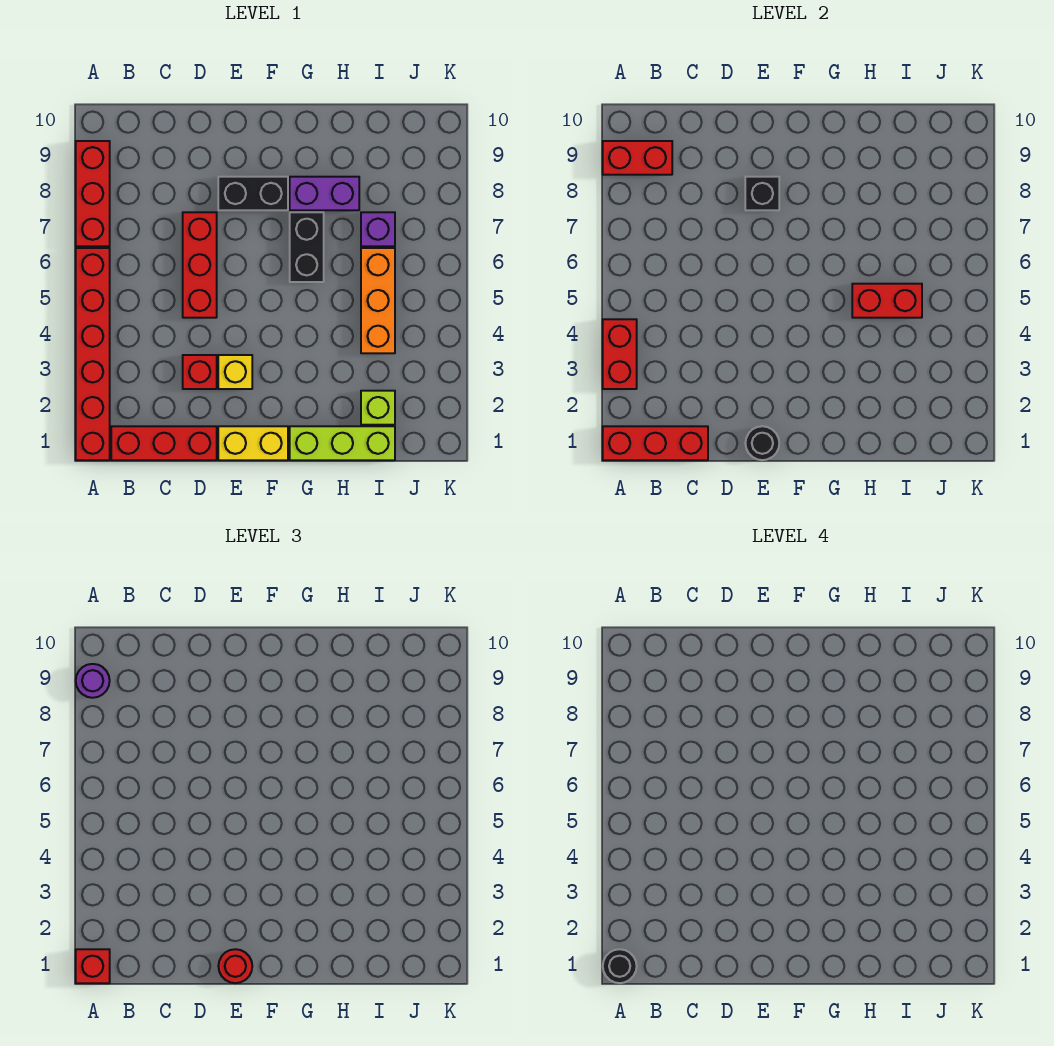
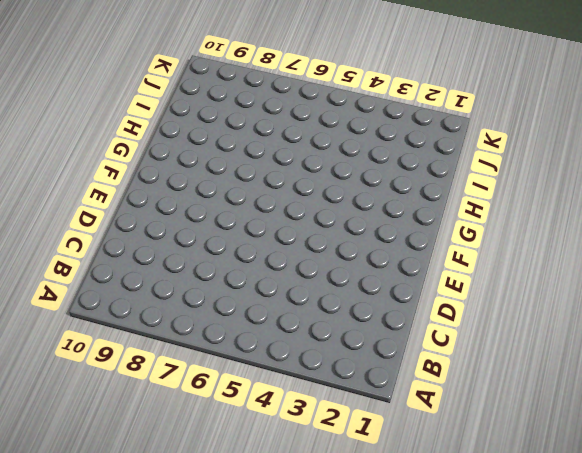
none -> red 1x6 brick [76,248,110,460]
none -> red 1x3 brick [76,141,110,246]
none -> red 1x3 brick [111,426,217,460]

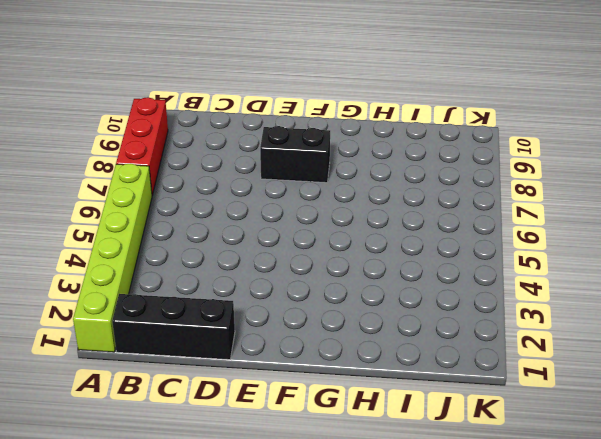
lime 1x6 brick [73,164,152,352] -> red 1x6 brick [76,248,110,460]
black 1x3 brick [112,294,235,360] -> red 1x3 brick [111,426,217,460]
none -> red 1x1 brick [183,355,217,389]
none -> red 1x3 brick [183,212,217,318]
none -> yellow 1x2 brick [218,426,288,460]

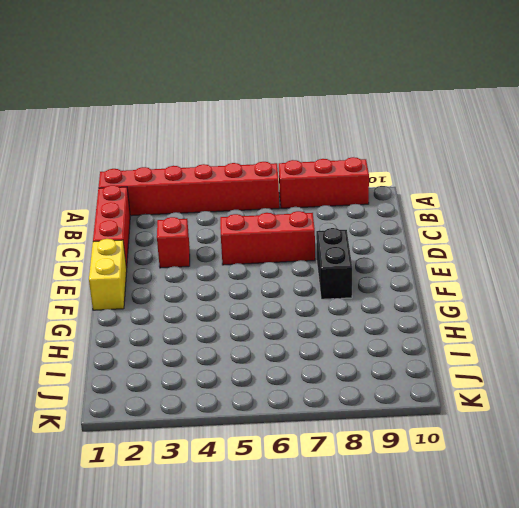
none -> yellow 1x1 brick [218,355,252,389]
none -> lime 1x3 brick [290,426,395,460]
none -> black 1x2 brick [290,212,324,282]

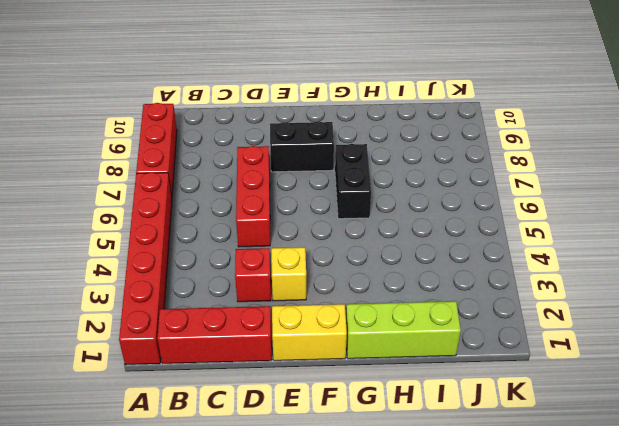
none -> purple 1x2 brick [290,177,359,210]
none -> lime 1x1 brick [361,391,395,425]
none -> orange 1x3 brick [361,248,395,353]

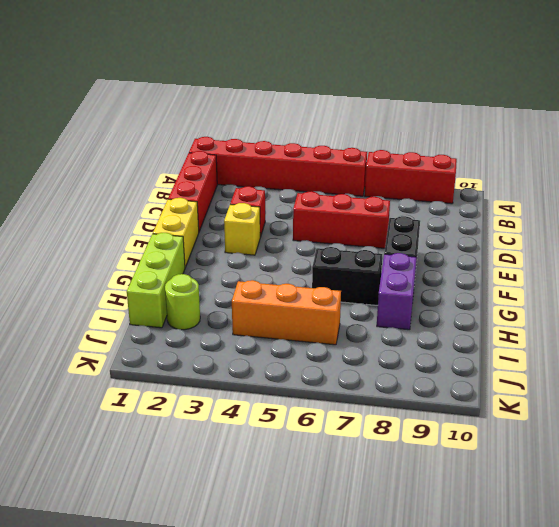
lime 1x1 round brick [165,274,200,330] -> lime 1x1 brick [361,391,395,425]
none -> purple 1x1 brick [361,212,395,246]
none -> red 1x3 brick [603,426,708,460]
none -> red 1x2 brick [603,319,637,389]

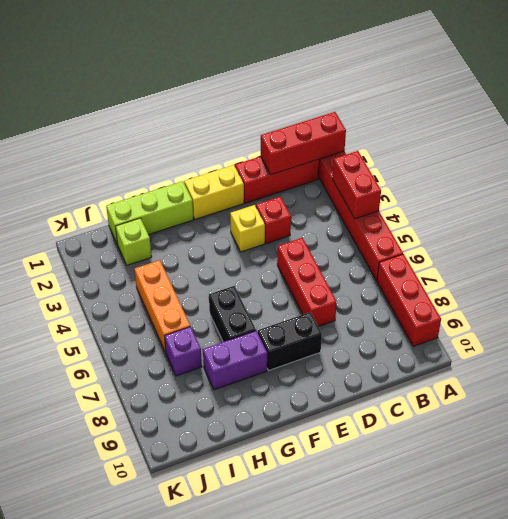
none -> red 1x2 brick [603,141,672,175]
none -> black 1x1 round brick [745,426,779,460]
none -> black 1x1 brick [745,177,779,210]

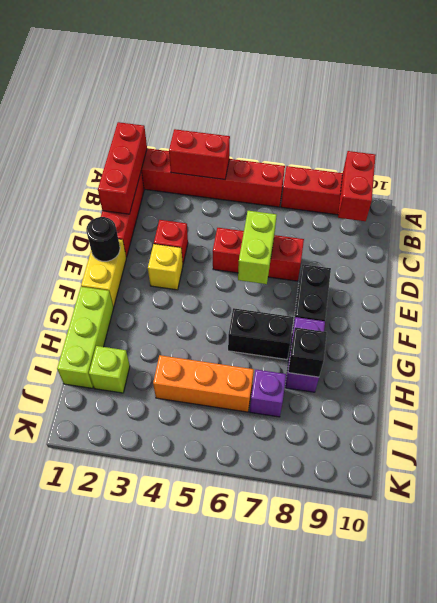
lime 1x2 brick [238,211,277,284] -> none
black 1x1 brick [288,327,327,377] -> black 1x1 brick moved to [745,177,779,210]
none -> red 1x2 brick [852,284,922,318]
none -> red 1x1 brick [76,949,110,983]
none -> purple 1x1 round brick [76,664,110,698]

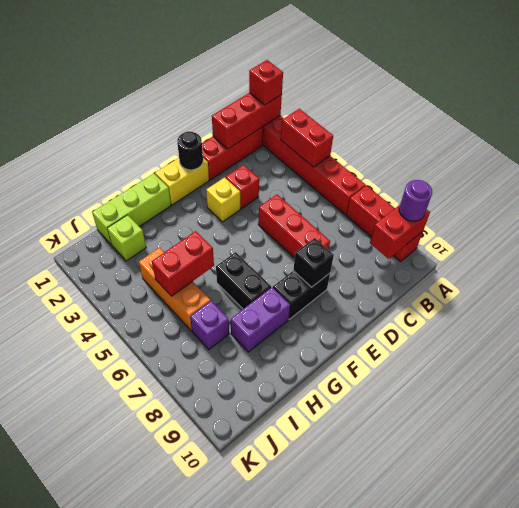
none -> red 1x1 round brick [218,949,252,983]
none -> black 1x1 round brick [603,949,637,983]

